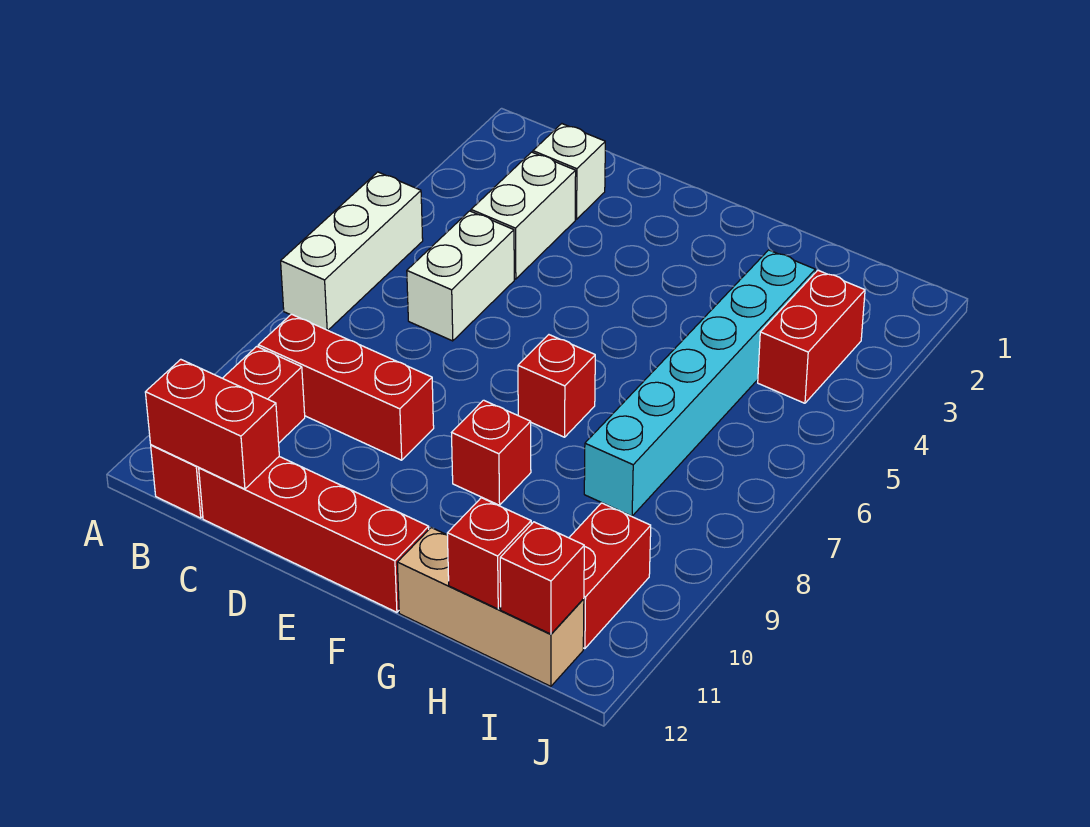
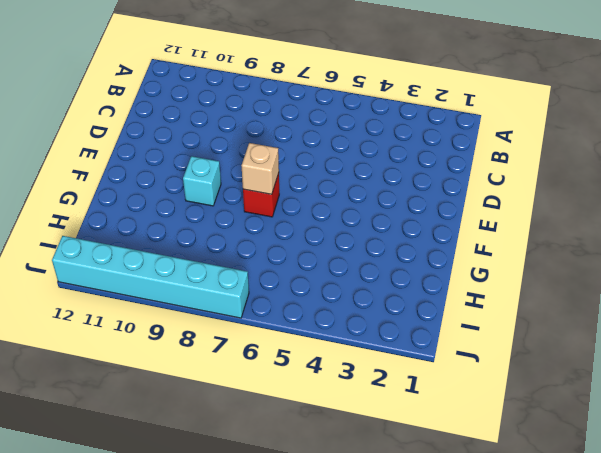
tan 1x1 brick [242,143,279,194] -> none
cyan 1x1 brick [183,156,221,206] -> red 1x1 brick [452,400,531,505]
cyan 1x6 brick [52,236,249,318] -> cyan 1x6 brick moved to [584,250,815,516]
none -> white 1x3 brick [281,172,423,330]
none -> red 1x3 brick [258,314,434,460]
none -> red 1x3 brick [151,347,305,518]

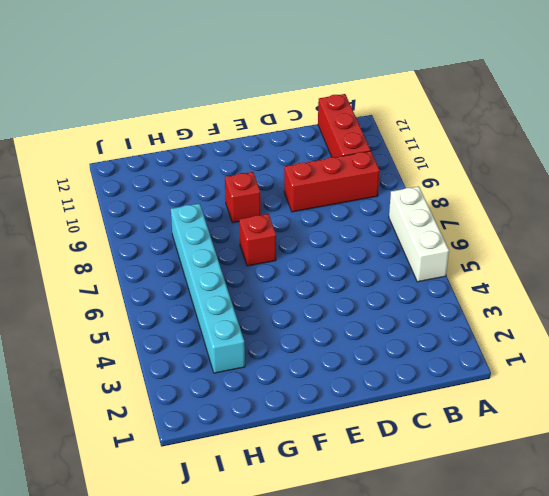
none -> white 1x1 brick [533,124,605,219]
none -> white 1x2 brick [471,152,576,279]
none -> white 1x2 brick [407,211,514,341]

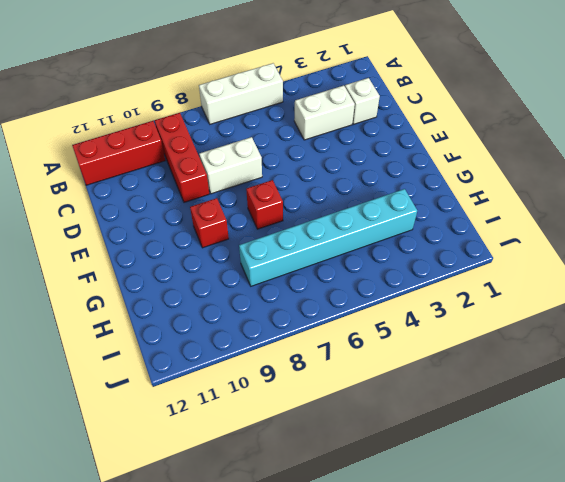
white 1x2 brick [199,137,262,194] -> white 1x2 brick moved to [407,211,514,341]
none -> red 1x4 brick [199,457,429,612]
none -> tan 1x3 brick [397,528,584,686]
none -> red 1x2 brick [758,270,865,403]

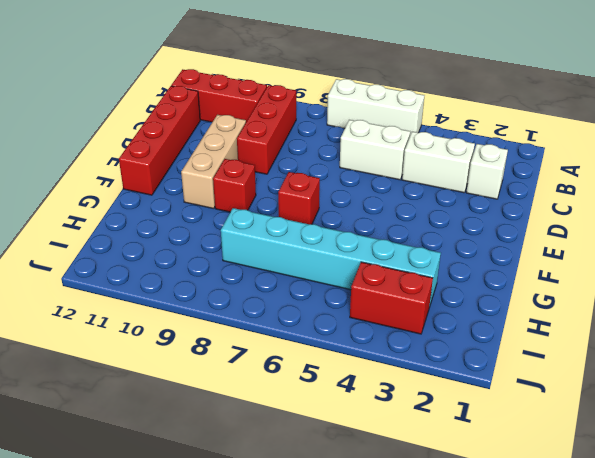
tan 1x3 brick [181,115,246,209] -> tan 1x3 brick moved to [397,528,584,686]
none -> red 1x2 brick [569,503,651,648]
none -> red 1x2 brick [145,359,279,489]
none -> red 1x1 brick [447,498,531,609]

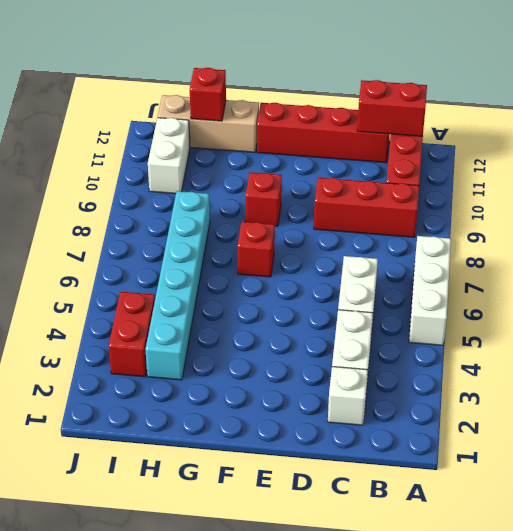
white 1x2 brick [148,118,190,194] -> red 1x2 brick [569,503,651,648]
none -> red 1x1 brick [500,522,584,634]

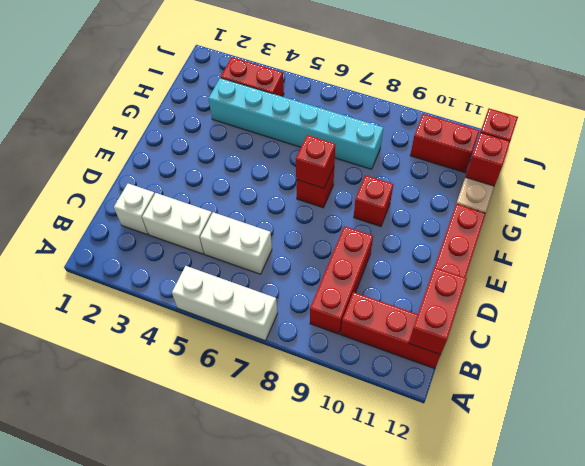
red 1x1 brick [296,135,336,189] -> none

